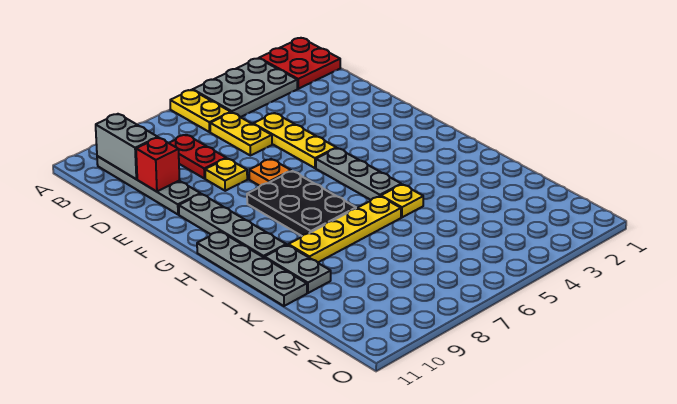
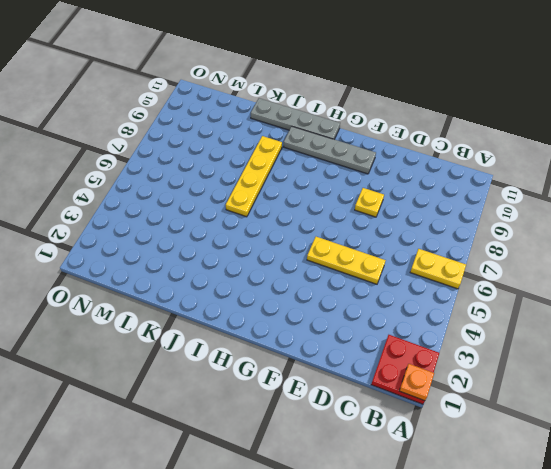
orange 1x1 plate [399,364,434,401] -> orange 1x1 plate moved to [249,159,291,186]
none -> grey 2x3 plate [193,59,297,117]
none -> grey 1x4 plate [97,156,200,215]
none -> yellow 1x2 plate [210,112,272,156]

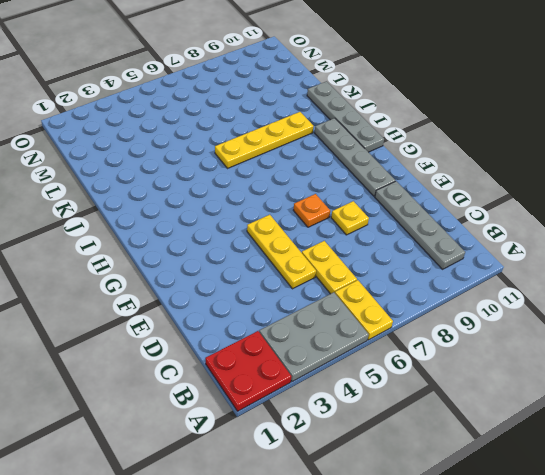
none -> red 1x2 plate [169,135,226,179]
none -> grey 1x3 plate [316,148,401,200]
none -> black 2x3 plate [247,171,356,236]

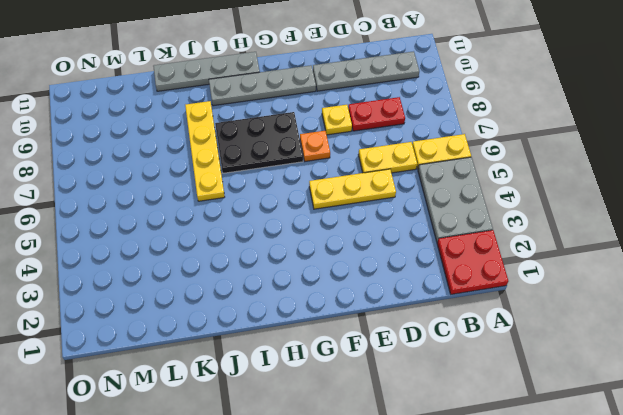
none -> grey 1x3 plate [316,148,401,200]
none -> yellow 1x1 plate [381,184,423,217]
none -> grey 1x2 plate [265,245,331,293]

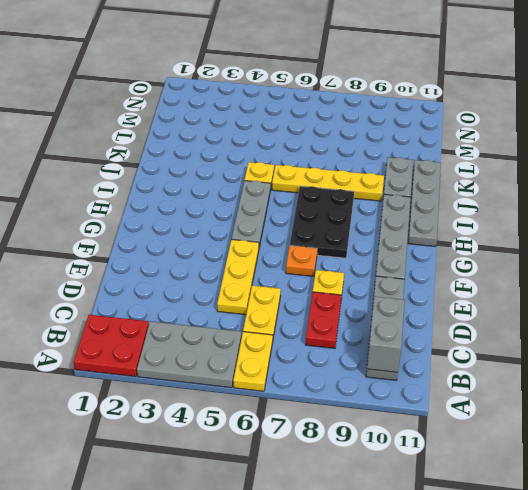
none -> red 1x1 brick [136,138,180,192]

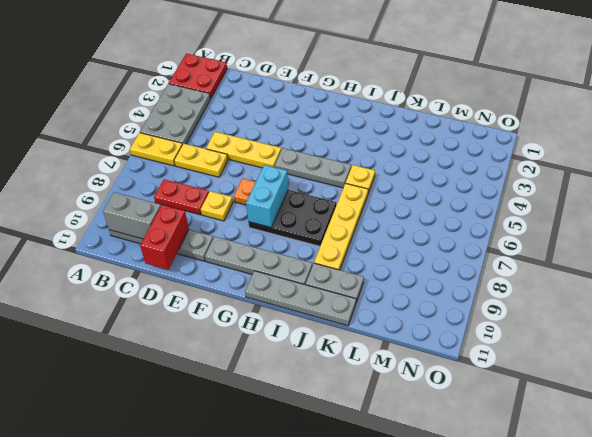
red 1x2 brick [140,205,189,270] -> red 1x1 brick [136,138,180,192]
cyan 1x2 brick [246,165,288,227] -> none

